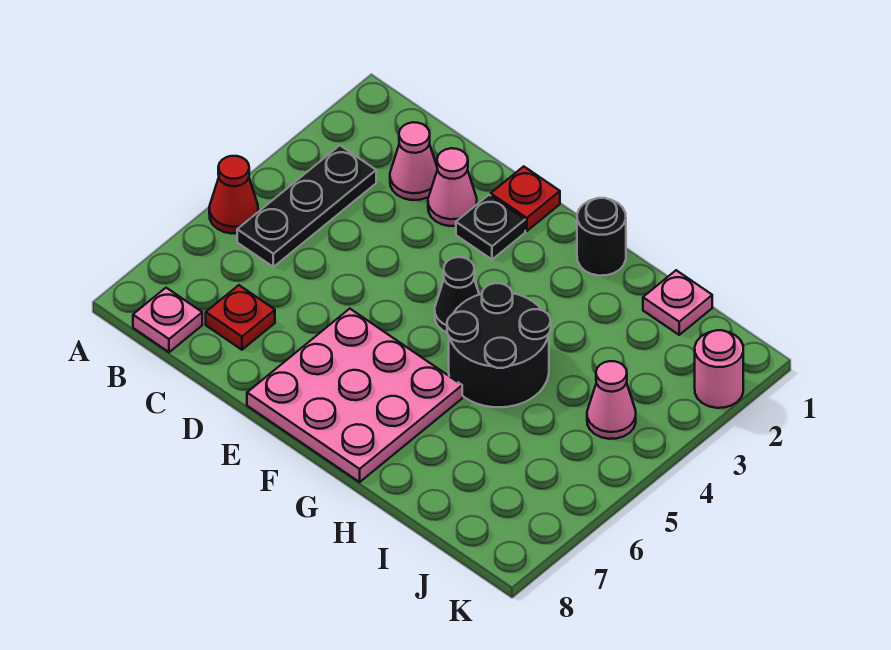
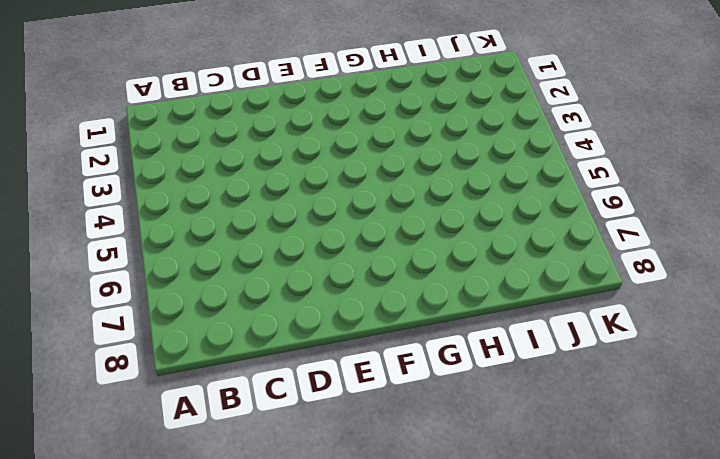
none -> red 1x1 cone [209,156,258,234]
none -> black 1x3 plate [237,146,376,267]
none -> pink 1x1 plate [133,288,202,352]

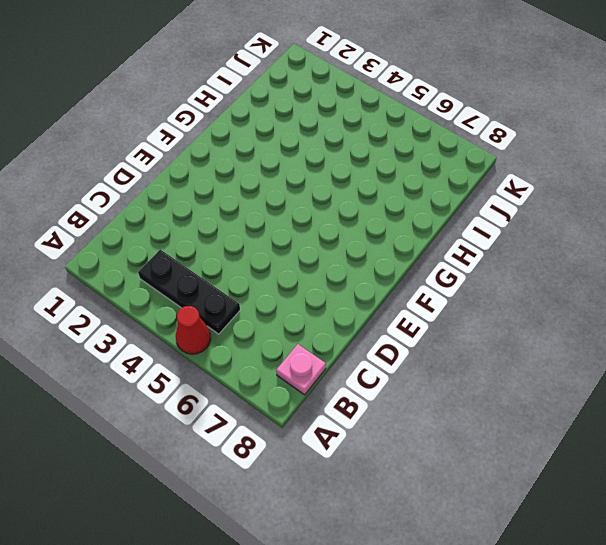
none -> pink 1x1 cone [390,122,437,200]
none -> red 1x1 plate [206,285,275,350]
none -> pink 1x1 cone [428,148,477,226]

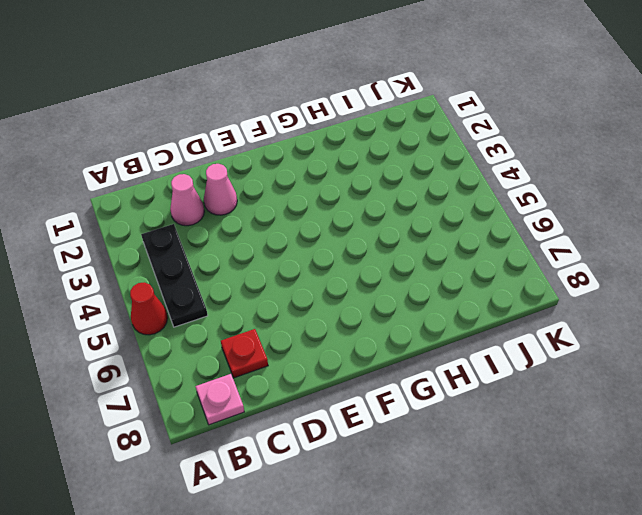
none -> red 1x1 plate [491,166,560,231]
none -> black 1x1 plate [456,195,525,259]
none -> pink 3x3 plate [247,309,462,482]

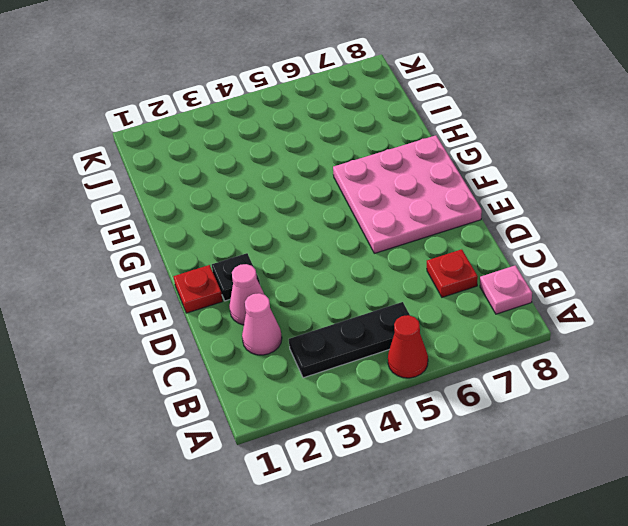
none -> black 1x1 cone [435,257,479,332]
none -> black 1x1 round brick [577,198,626,276]
none -> black 2x2 round brick [447,283,551,407]

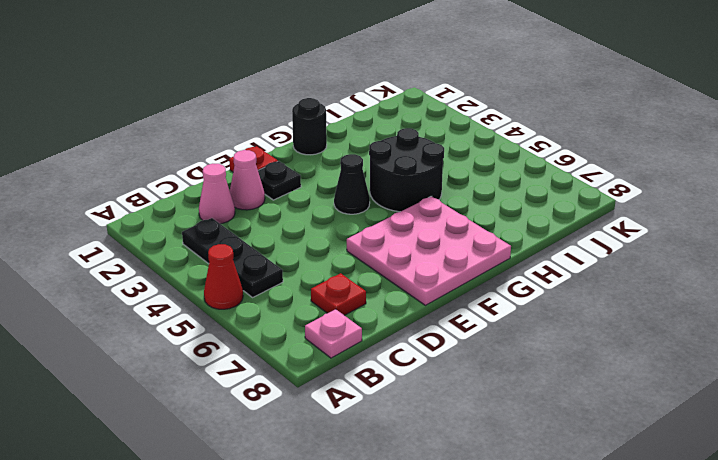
none -> pink 1x1 plate [643,270,712,335]
none -> pink 1x1 cone [587,361,636,439]
none -> pink 1x1 round brick [695,330,743,408]

